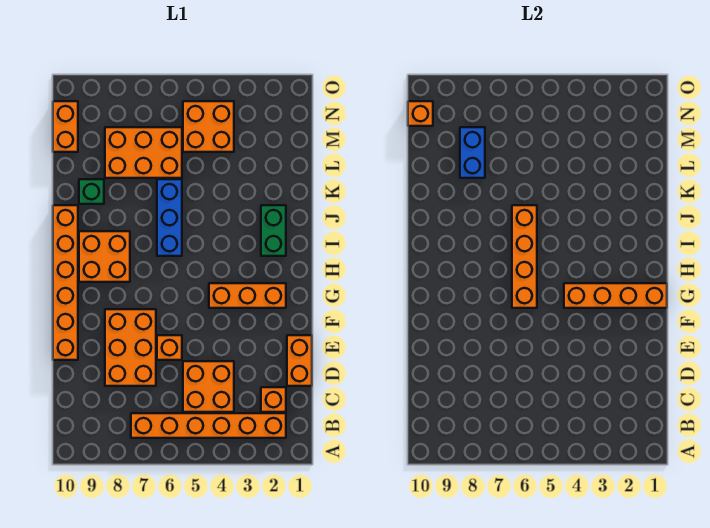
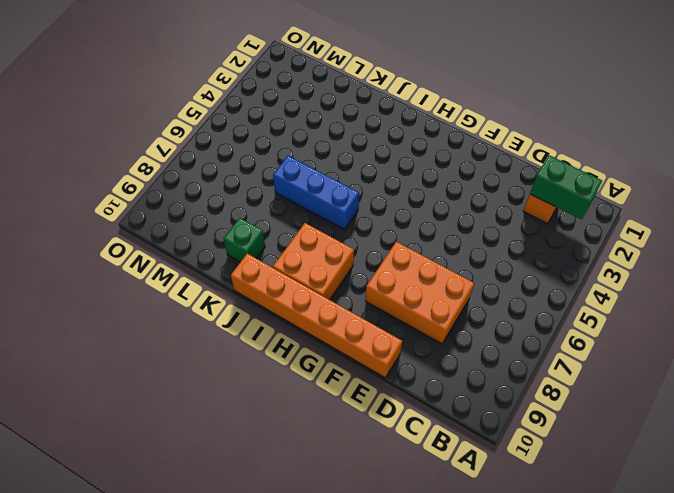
green 1x2 brick [530,155,602,219] -> green 1x2 brick moved to [261,205,286,256]
none -> orange 1x6 brick [131,413,286,438]
none -> orange 2x2 brick [183,361,234,412]
none -> orange 1x2 brick [287,335,312,386]

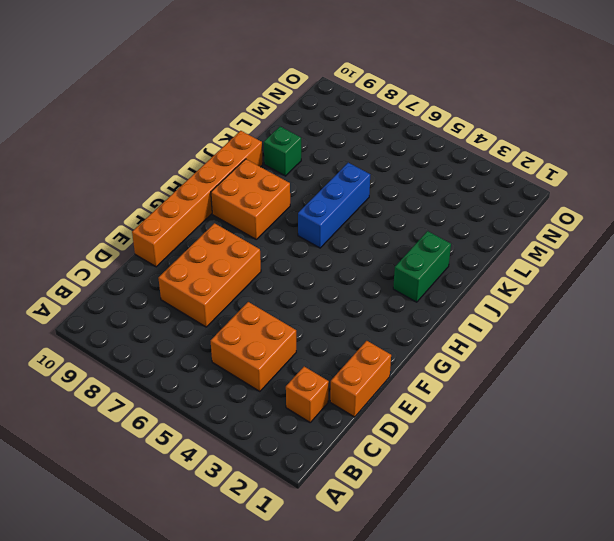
none -> orange 1x6 brick [131,413,286,438]
none -> orange 1x1 brick [157,335,182,360]
none -> orange 1x3 brick [209,283,286,308]

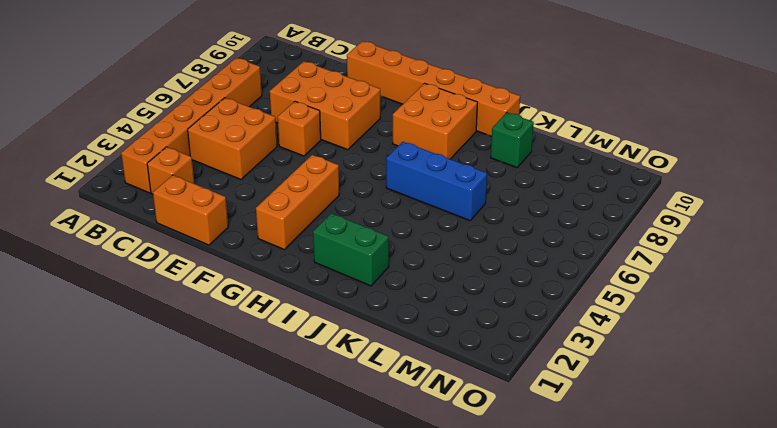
none -> orange 2x3 brick [105,127,182,178]
none -> orange 2x2 brick [183,101,234,152]
none -> orange 1x2 brick [53,101,78,152]

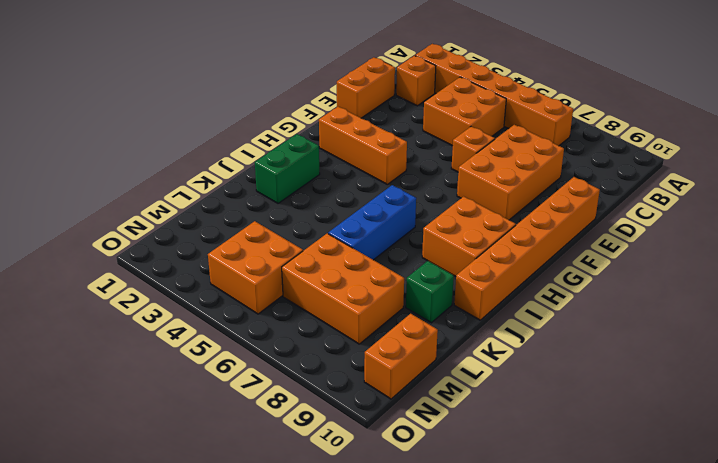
none -> orange 1x4 brick [564,283,667,308]
none -> orange 1x4 brick [512,205,537,308]
none -> blue 1x2 brick [460,127,485,178]

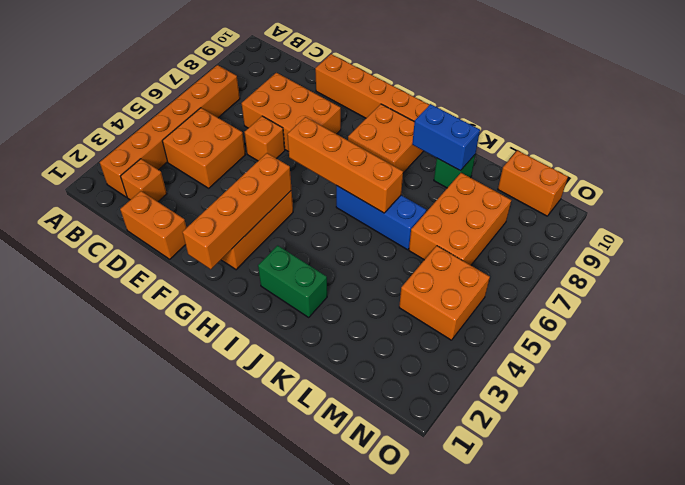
blue 1x2 brick [412,104,480,171] -> blue 1x2 brick moved to [460,127,485,178]
none -> orange 1x1 brick [408,101,433,126]

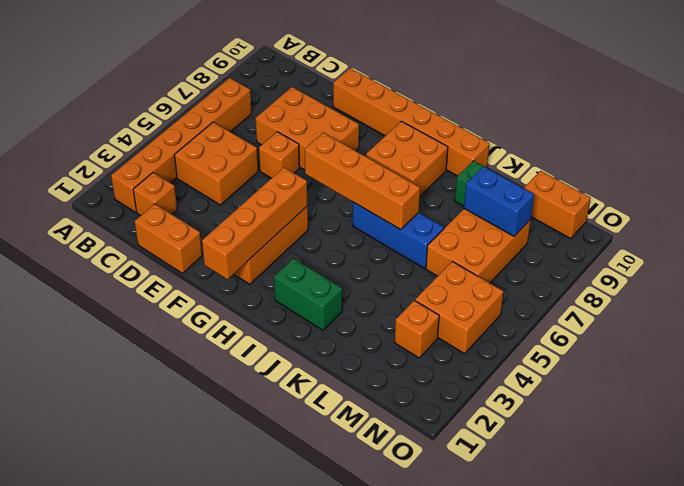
orange 1x1 brick [395,300,439,358] -> orange 1x1 brick moved to [408,101,433,126]

